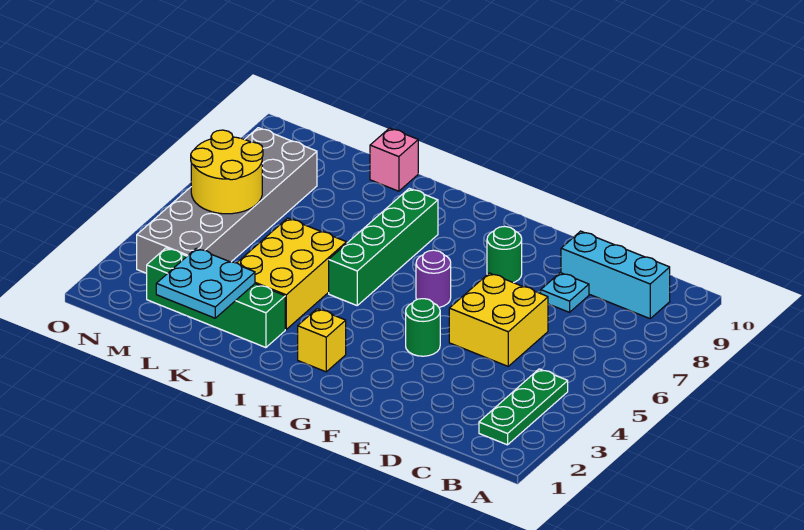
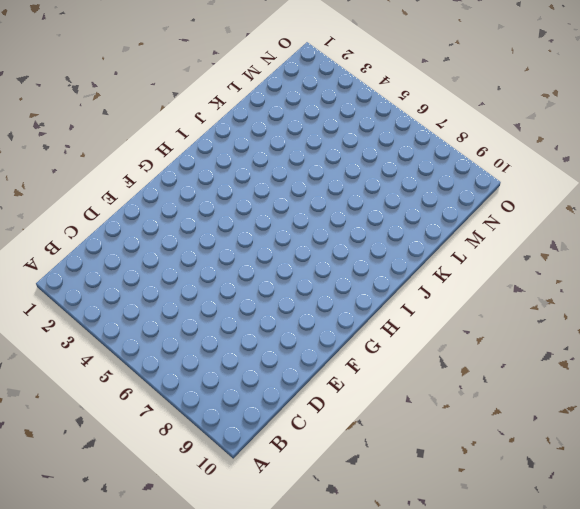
none -> green 1x3 plate [479,369,568,445]
none -> cyan 1x3 brick [561,231,670,319]
none -> yellow 2x2 brick [449,273,548,366]

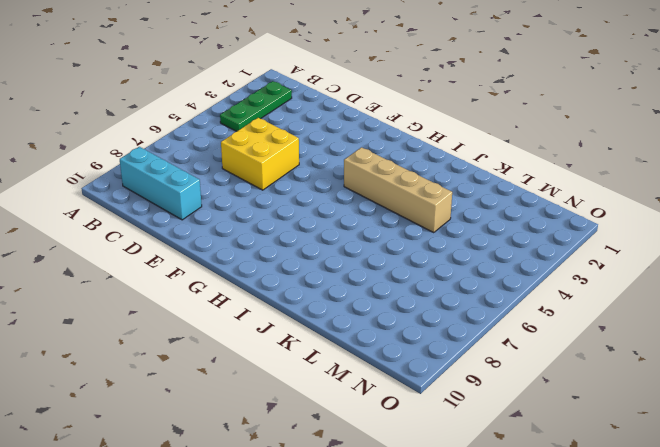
tan 1x4 brick [344,147,452,232] -> yellow 2x3 brick [237,218,347,329]
none -> cyan 1x1 plate [541,273,589,312]
none -> green 1x1 round brick [406,299,440,356]
none -> green 1x1 round brick [487,226,522,283]

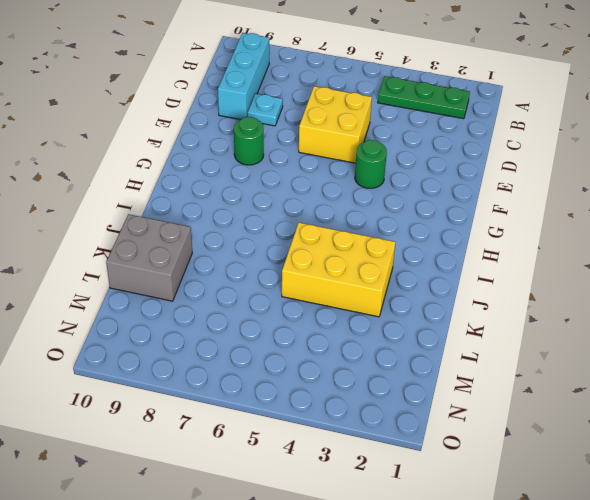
grey 2x2 brick [106,214,192,301] -> pink 1x1 brick [370,128,418,191]
none -> purple 1x1 round brick [416,250,451,307]
none -> yellow 1x1 brick [298,309,346,372]
none -> green 1x4 brick [329,188,438,305]

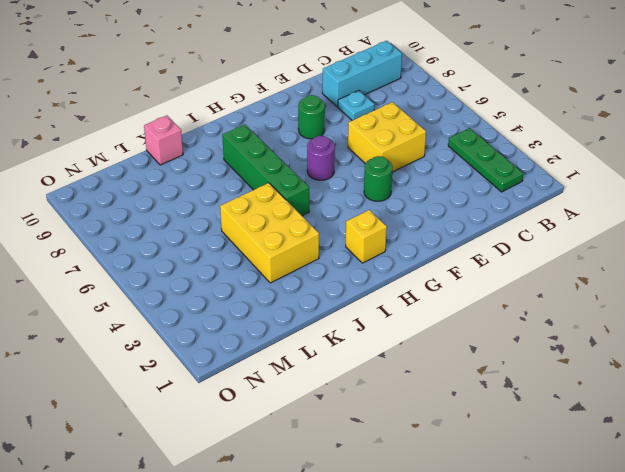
none -> green 1x4 brick [147,248,285,348]
none -> grey 2x6 brick [137,128,317,273]
none -> cyan 2x2 plate [156,248,255,318]

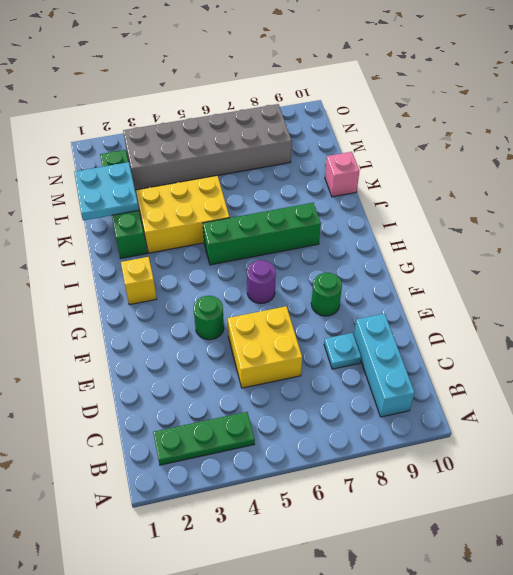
none -> yellow 2x2 round brick [191,130,263,214]

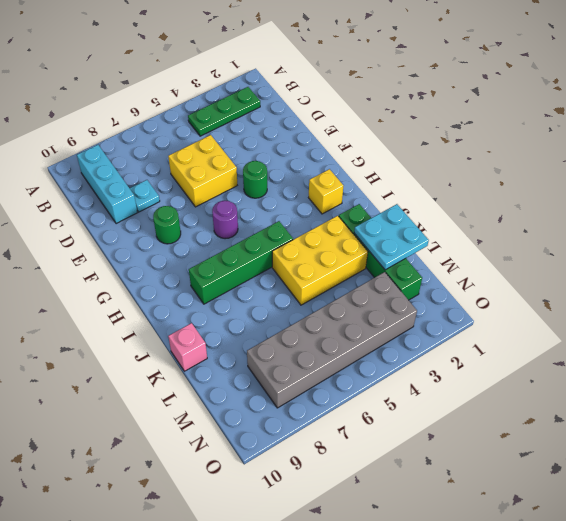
none -> yellow 2x2 round brick [191,130,263,214]

